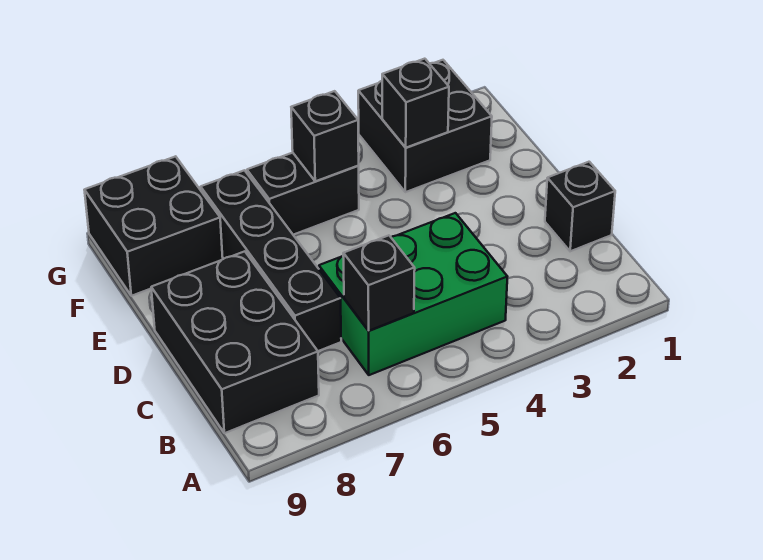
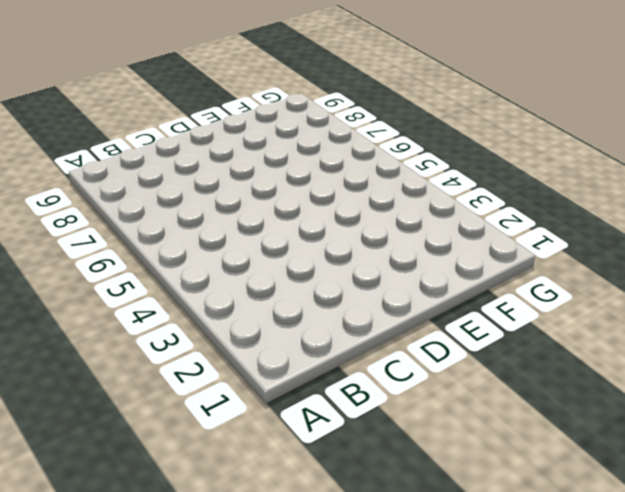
none -> green 2x3 brick [319,213,507,375]
none -> black 2x3 brick [151,251,319,433]

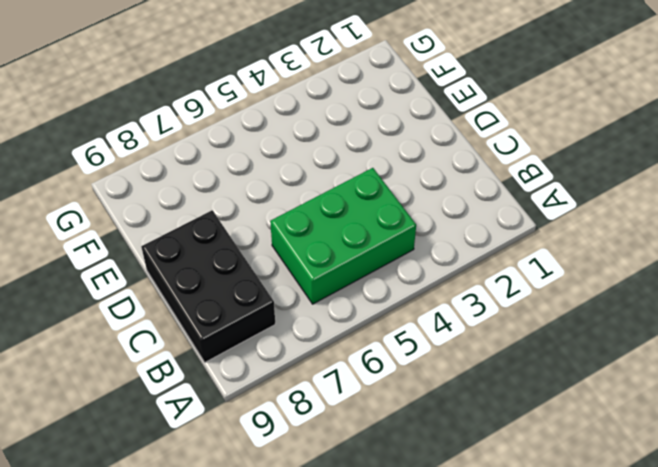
none -> black 1x1 brick [545,162,615,251]
none -> black 1x4 brick [201,170,341,351]

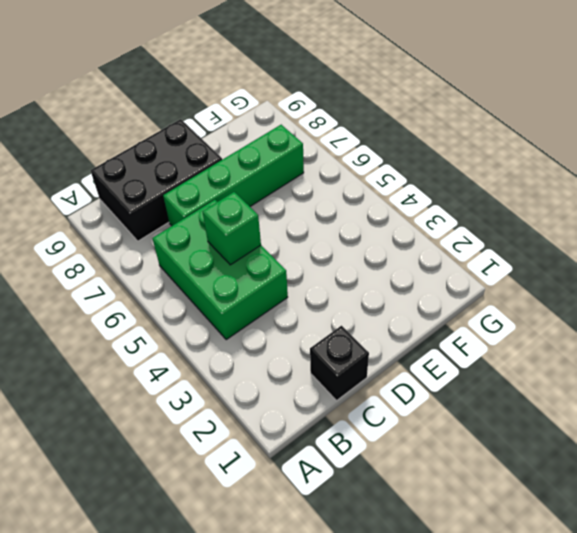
green 1x1 brick [203,192,261,265] -> none
green 1x4 brick [163,125,304,226] -> black 1x4 brick [201,170,341,351]
none -> black 2x2 brick [358,60,492,192]
none -> black 1x2 brick [247,153,359,235]

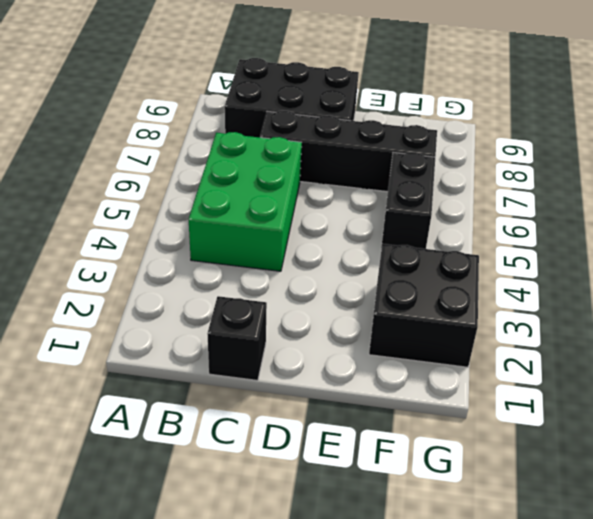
none -> black 2x2 brick [85,156,223,296]
none -> black 1x1 brick [343,235,415,331]

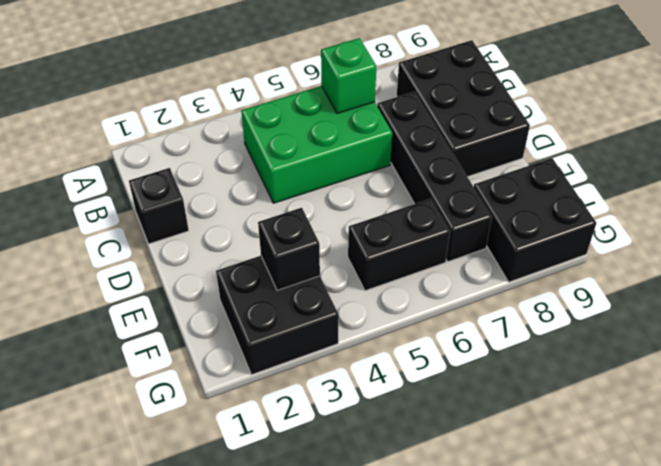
green 1x1 brick [321,38,376,114] -> black 1x1 brick [343,235,415,331]
none -> black 1x1 brick [291,91,359,181]

